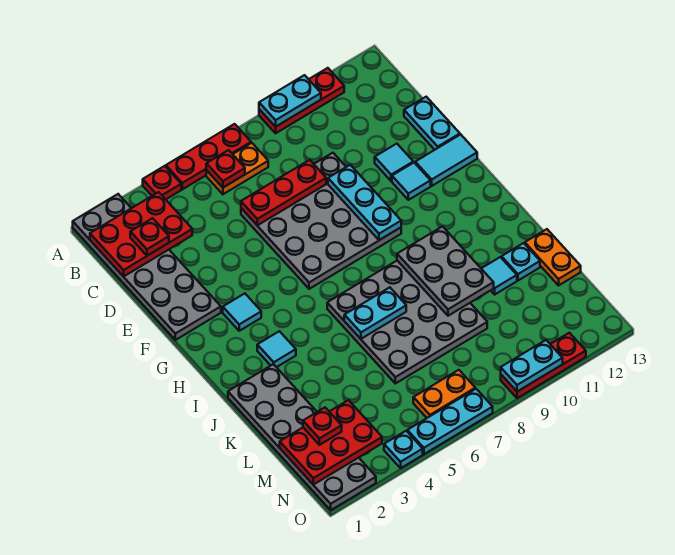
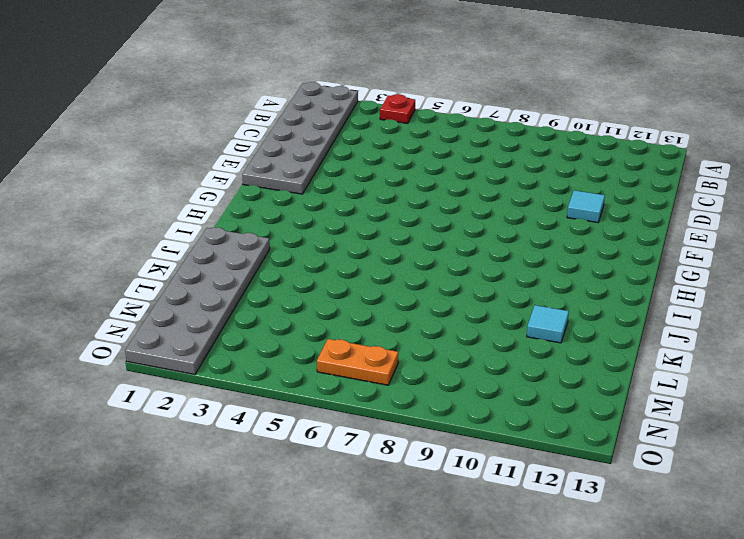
none -> red 1x3 plate [166,124,251,189]
none -> red 1x3 plate [259,68,344,133]
none -> orange 1x2 plate [206,143,268,194]
none -> grey 4x4 plate [241,153,401,289]

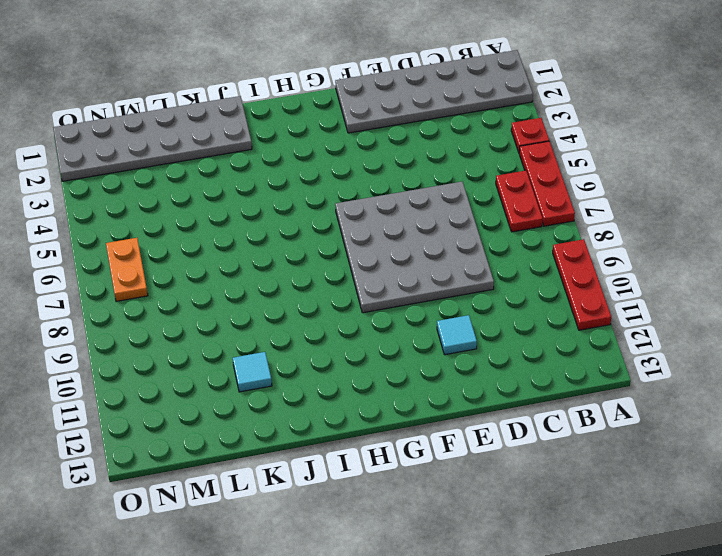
red 1x2 plate [496,171,543,232] -> orange 1x2 plate [206,143,268,194]
none -> cyan 1x2 plate [404,97,460,150]
none -> cyan 1x1 tile [392,163,431,200]
none -> cyan 1x2 tile [415,134,477,186]
none -> cyan 1x1 tile [223,294,261,331]

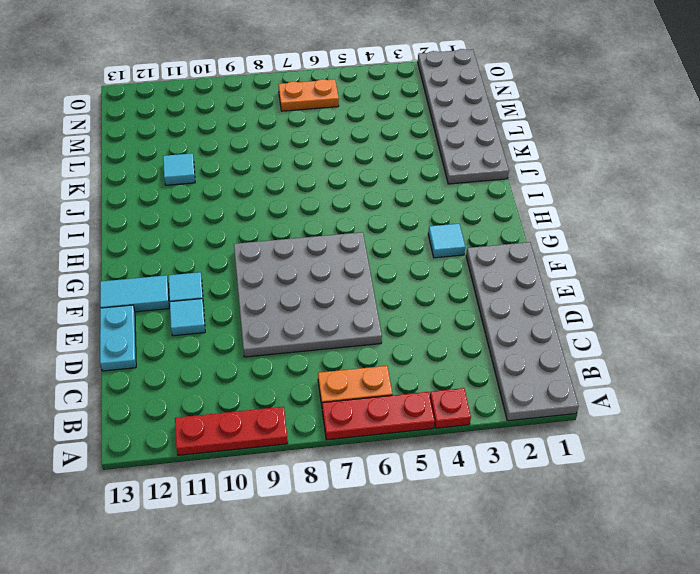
none -> cyan 1x1 tile [257,331,296,367]
none -> grey 4x4 plate [327,261,487,383]
none -> cyan 1x1 plate [502,243,540,280]
none -> orange 1x2 plate [525,229,581,285]

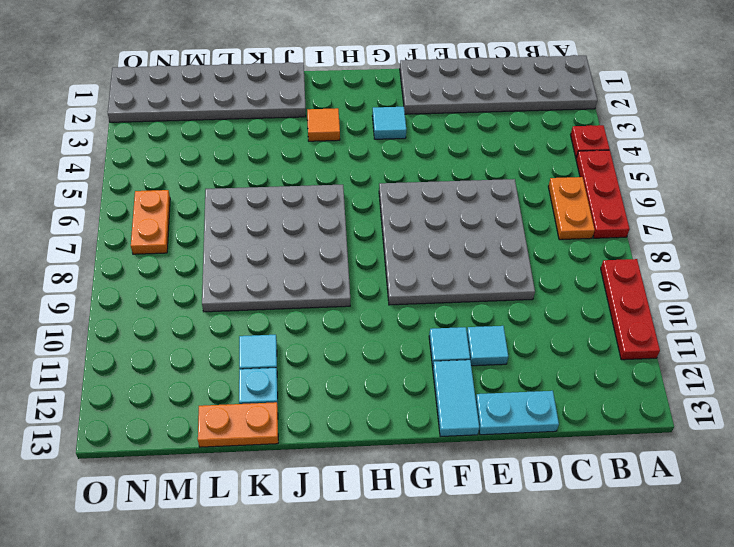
orange 1x1 tile [307,108,340,141] -> cyan 1x1 tile [257,331,296,367]
none -> cyan 1x1 plate [384,431,423,468]
none -> cyan 1x3 plate [407,389,493,454]
none -> red 1x3 plate [501,333,586,398]
none -> cyan 1x2 plate [259,75,321,127]

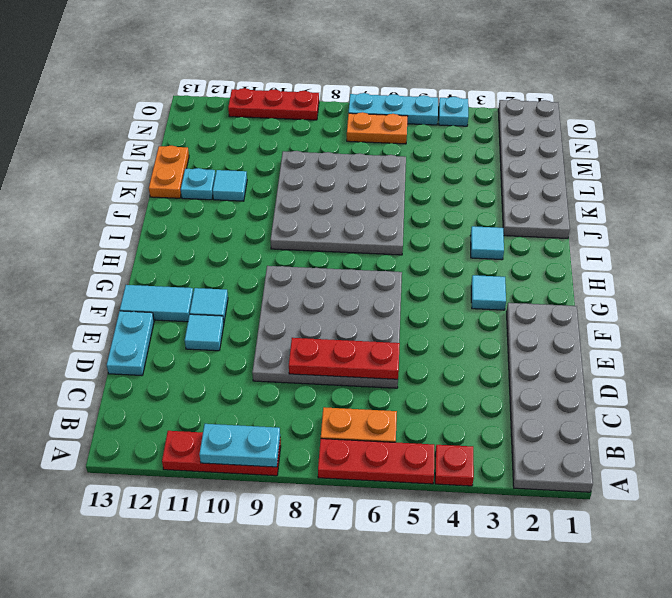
none -> red 2x3 plate [90,192,192,277]
none -> red 1x1 plate [206,150,245,187]
none -> cyan 1x3 plate [328,165,401,240]
none -> grey 2x3 plate [397,227,494,316]

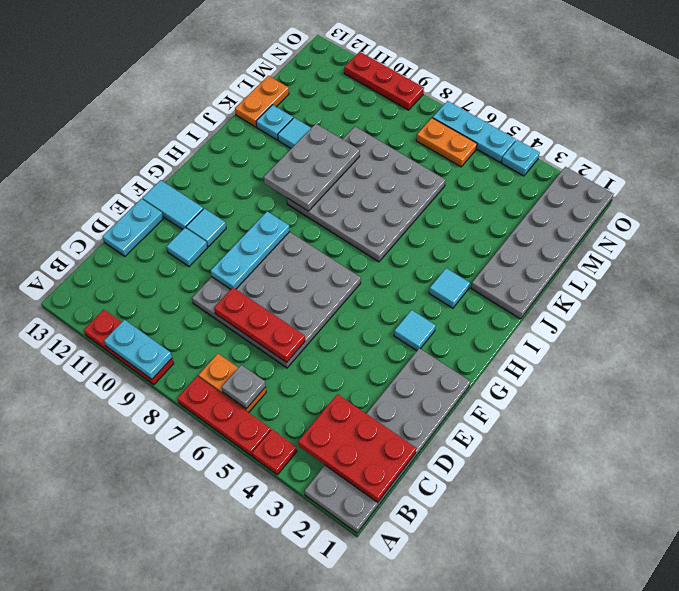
grey 1x1 plate [222,365,266,409] -> red 1x1 plate [206,150,245,187]
none -> cyan 1x2 plate [344,287,406,339]
none -> red 2x3 plate [280,400,382,485]
none -> cyan 1x2 plate [501,340,563,392]
none -> red 1x1 plate [130,218,169,256]

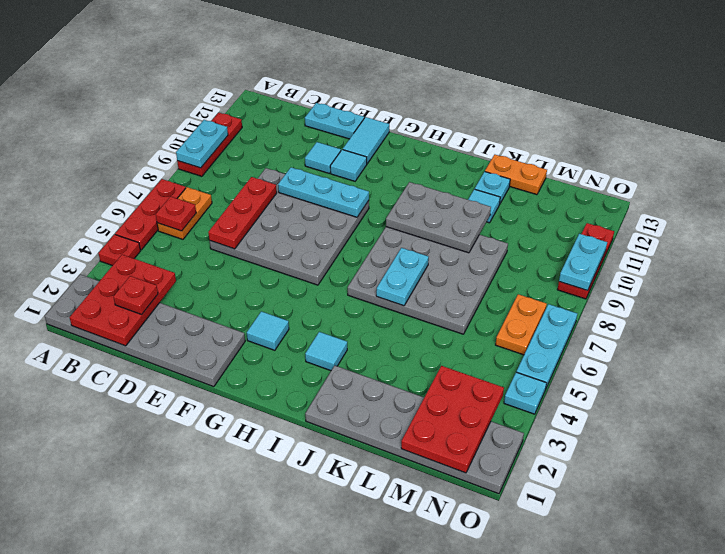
none -> red 1x1 plate [303,408,342,445]

